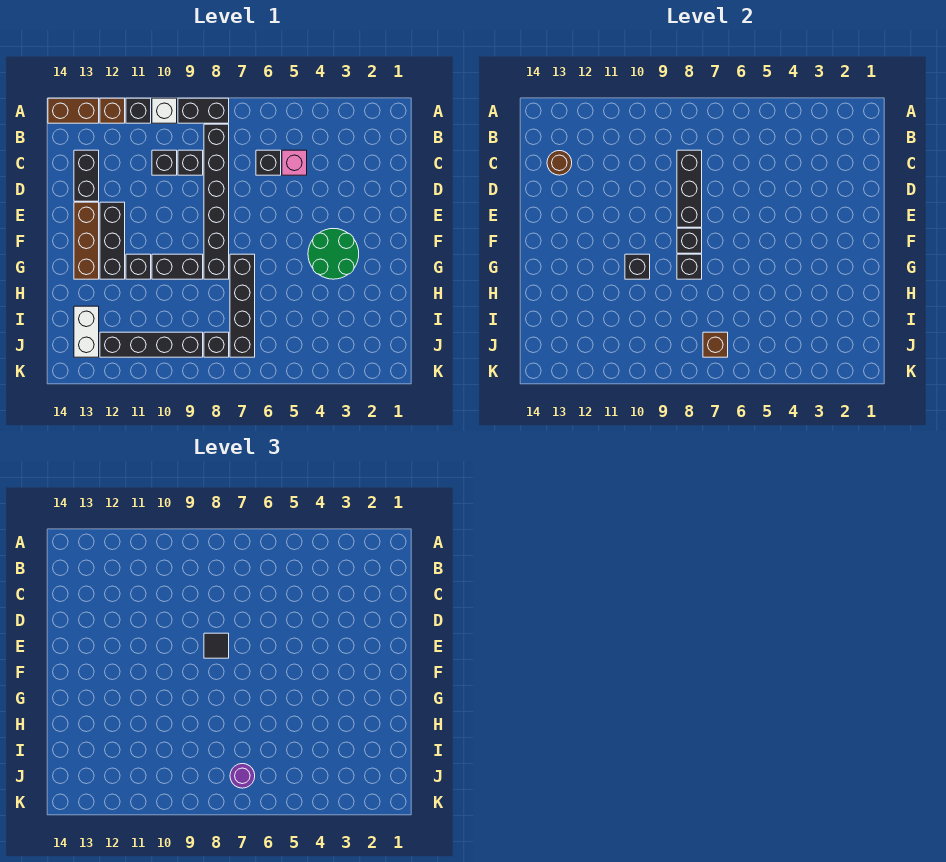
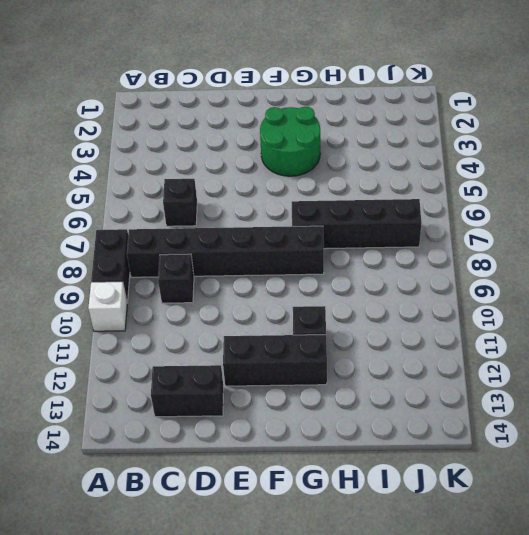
none -> black 1x1 brick [126,98,151,123]
none -> brown 1x1 brick [100,98,125,123]
none -> brown 1x2 brick [48,98,99,123]

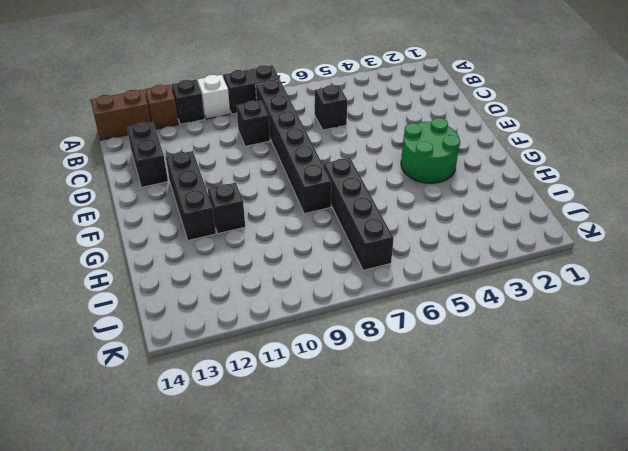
none -> pink 1x1 brick [282,150,307,175]
none -> black 1x1 brick [152,150,177,175]
none -> brown 1x3 brick [74,202,99,279]

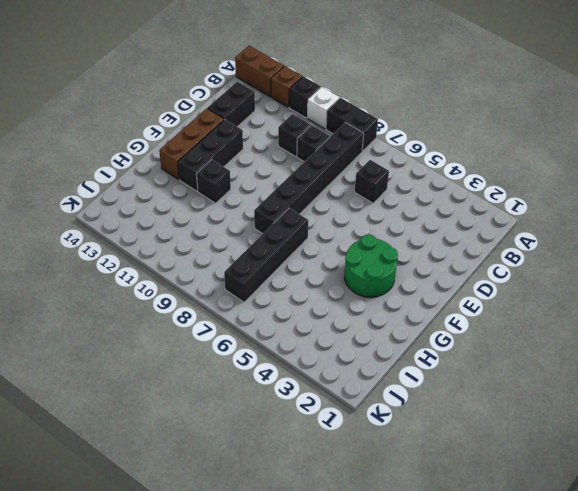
none -> pink 1x1 brick [282,150,307,175]
none -> black 1x2 brick [152,254,203,279]
none -> white 1x2 brick [74,306,99,357]

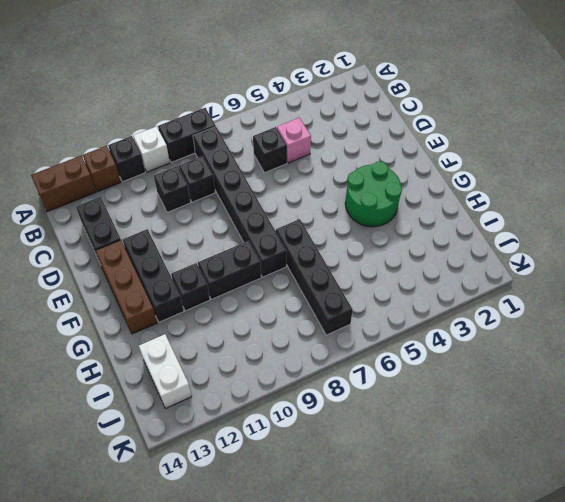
none -> black 1x1 brick [204,332,229,357]
none -> black 1x4 brick [100,332,203,357]
none -> black 1x3 brick [677,150,702,227]

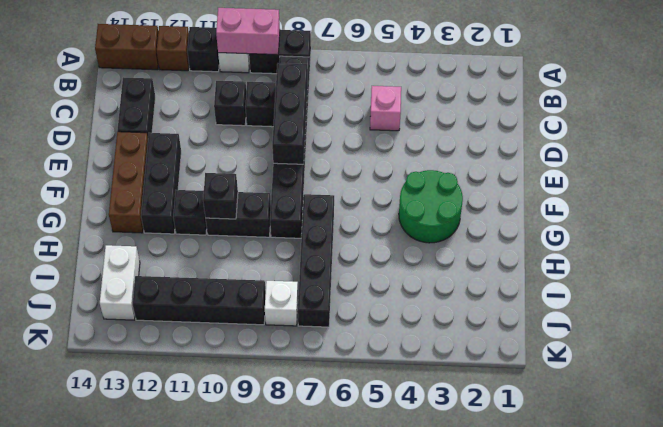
pink 1x2 brick [216,8,280,55] -> none
white 1x1 brick [265,281,298,326] -> black 1x1 brick [204,332,229,357]
none -> black 1x1 brick [256,150,281,175]
none -> brown 1x1 round brick [547,151,572,175]
none -> black 1x1 brick [677,228,702,253]

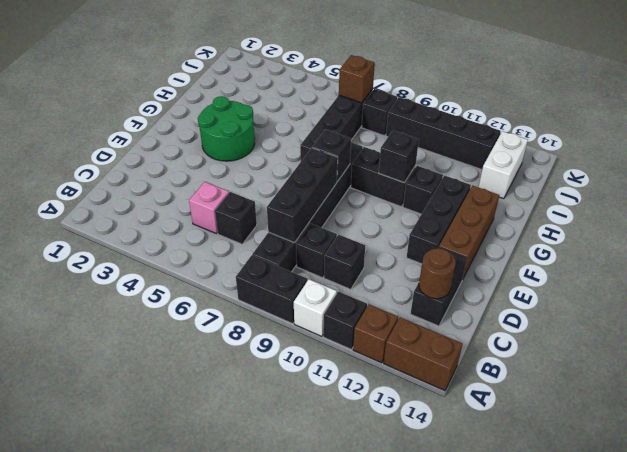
none -> black 1x1 brick [677,254,702,279]
none -> black 1x1 tile [204,633,229,658]
none -> purple 1x1 round brick [230,764,255,788]

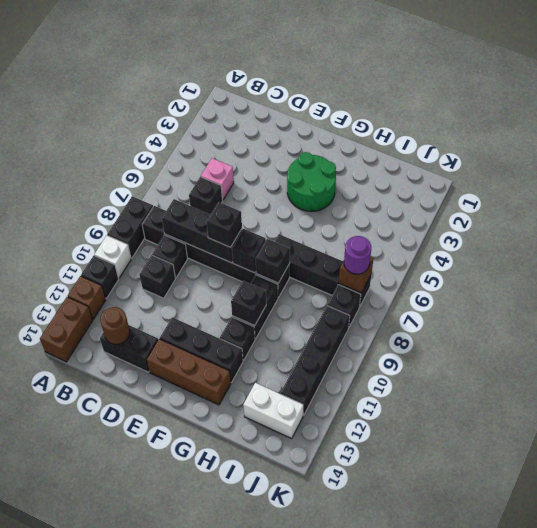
black 1x1 brick [206,202,242,247] -> black 1x1 tile [204,633,229,658]

